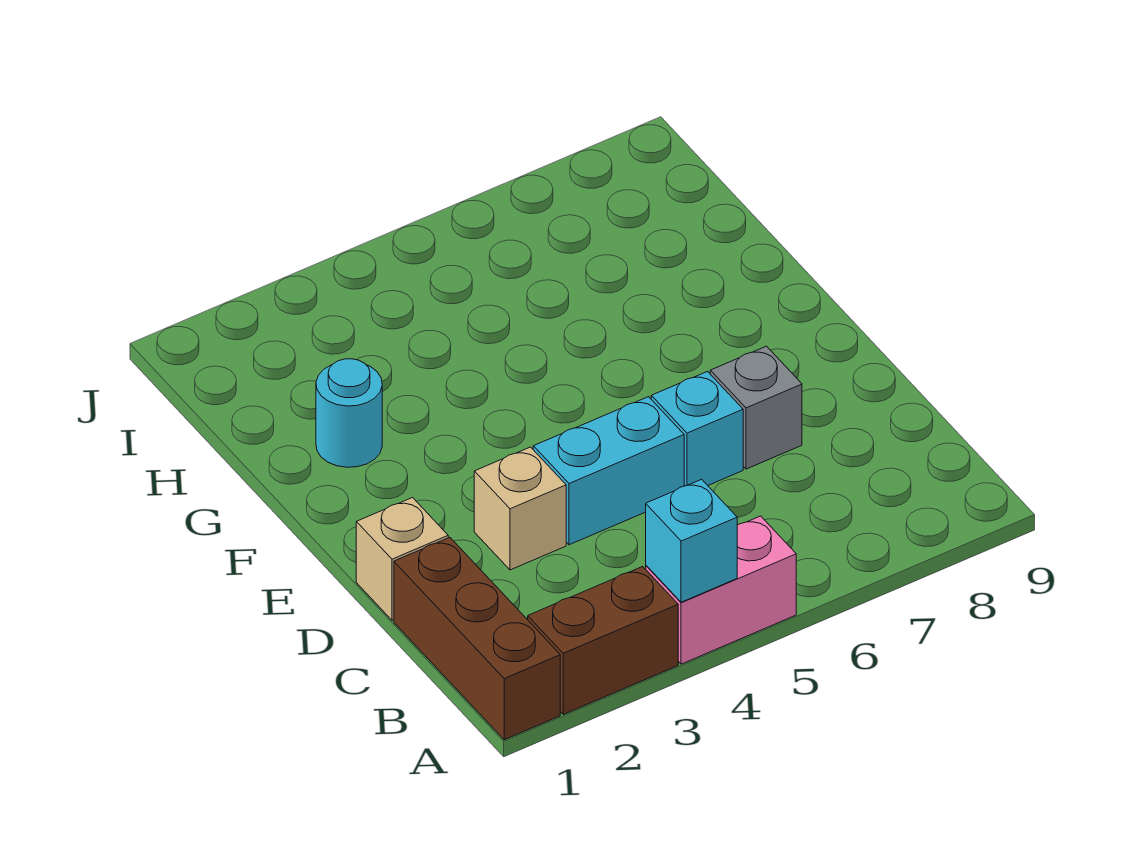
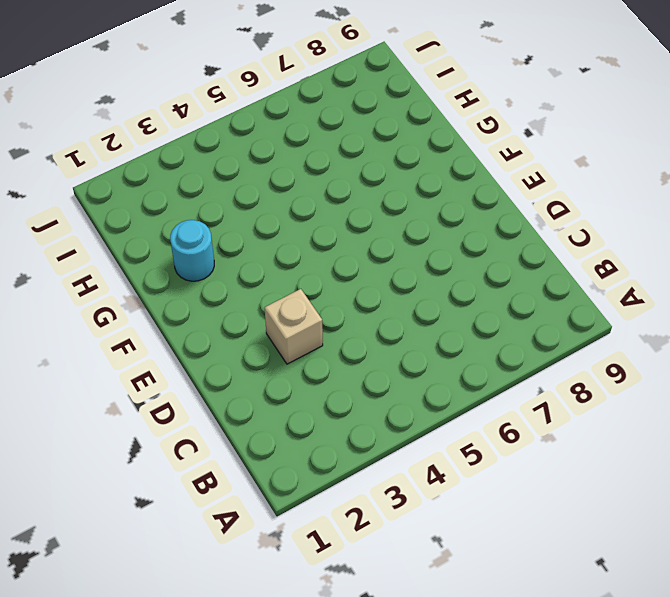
none -> brown 1x3 brick [394,537,560,740]
none -> brown 1x2 brick [528,566,678,714]

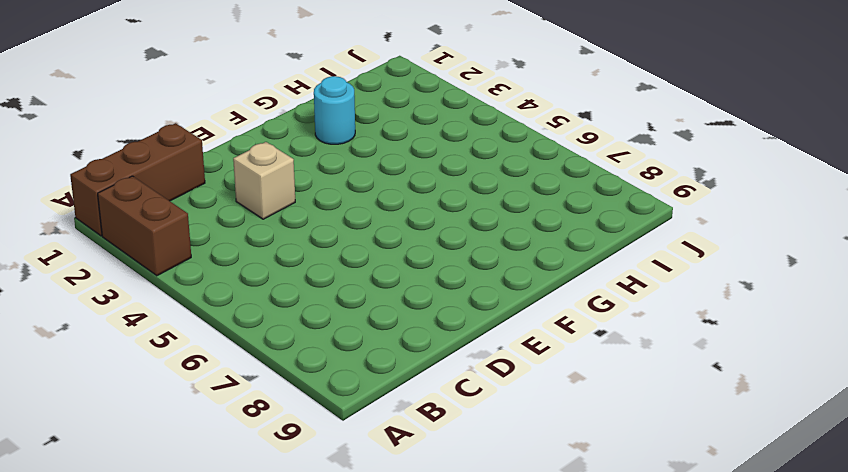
none -> pink 1x2 brick [646,516,796,664]
none -> tan 1x1 brick [356,498,448,620]

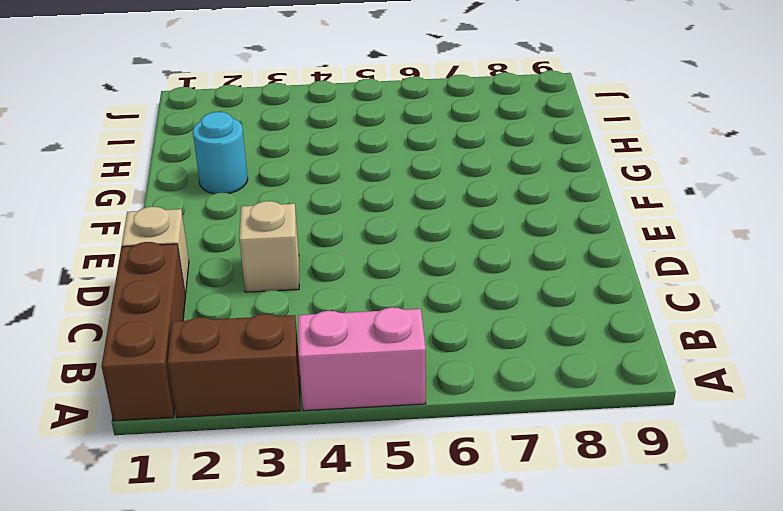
none -> cyan 1x2 brick [533,397,684,545]
none -> cyan 1x1 brick [651,372,743,486]

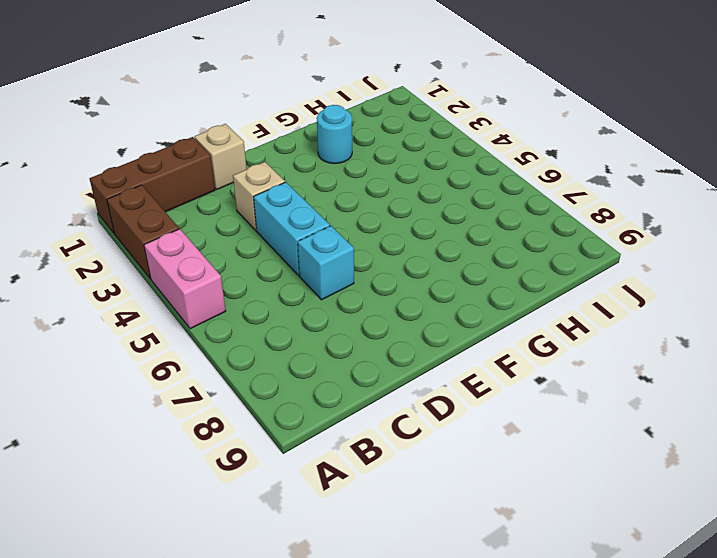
none -> grey 1x1 brick [710,346,802,469]
none -> cyan 1x1 brick [646,479,737,602]

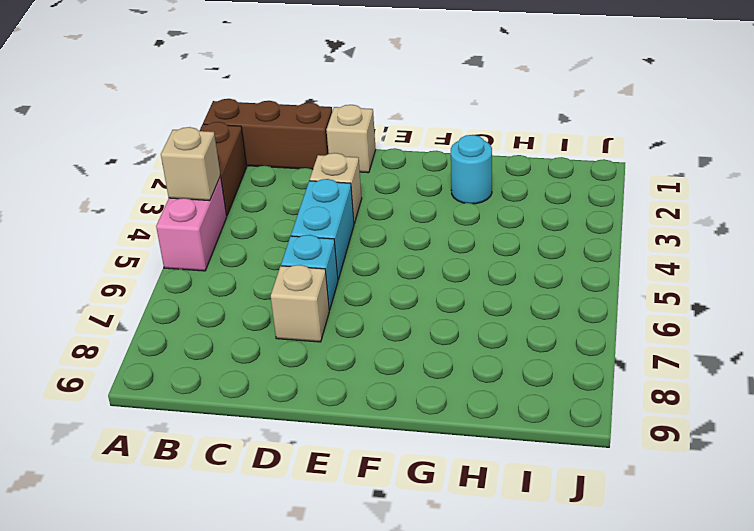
tan 1x1 brick [161,127,220,201] -> cyan 1x1 brick [646,479,737,602]
tan 1x1 brick [271,265,329,342] -> grey 1x1 brick [710,346,802,469]

